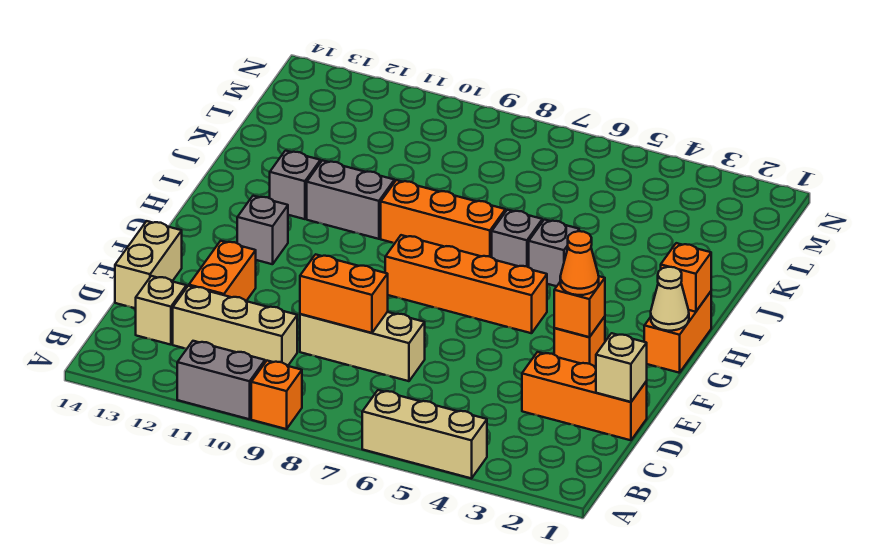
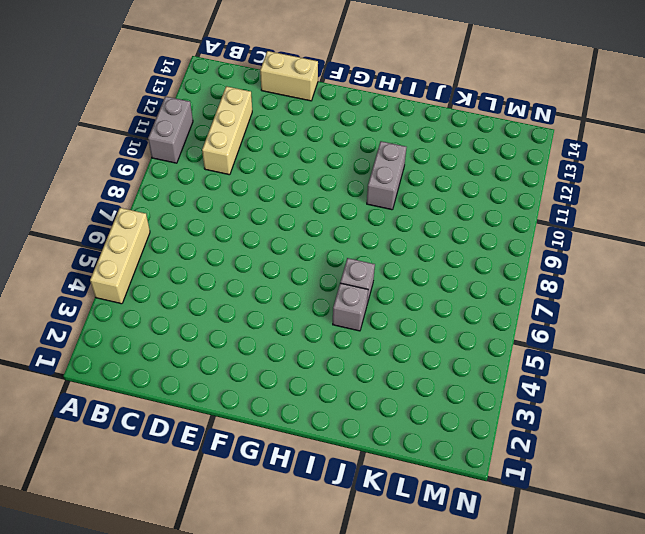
none -> orange 1x1 brick [251,361,302,429]
none -> tan 1x1 brick [136,276,186,345]
none -> orange 1x3 brick [522,352,647,440]

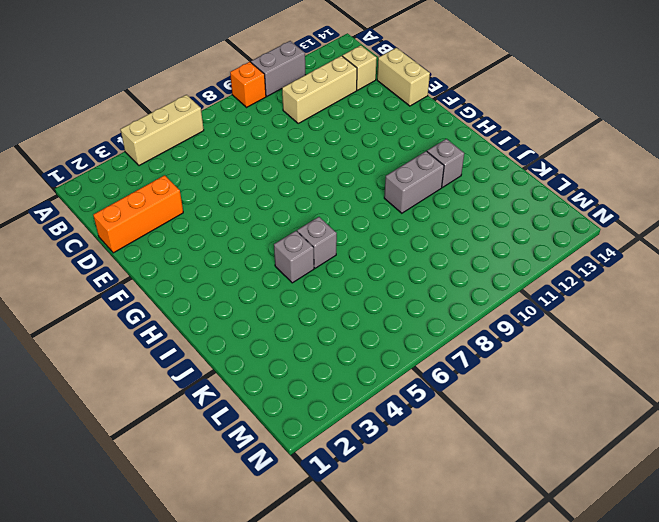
none -> tan 1x3 brick [300,312,425,381]
none -> orange 1x2 brick [189,241,256,301]
none -> orange 1x1 brick [554,317,605,367]

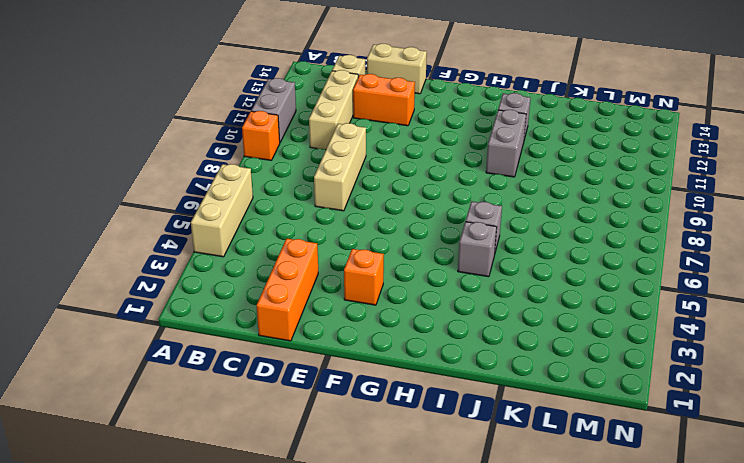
none -> orange 1x2 brick [644,292,711,373]
none -> orange 1x4 brick [385,235,547,333]
none -> grey 1x1 brick [237,196,288,264]

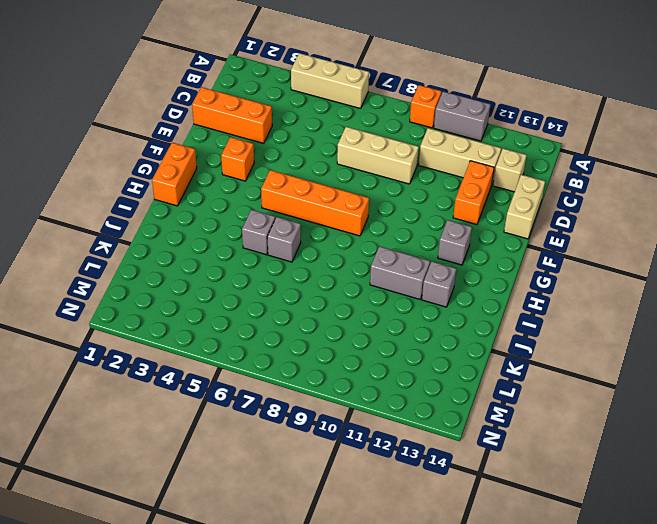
none -> orange 1x3 brick [381,180,505,257]
none -> tan 1x1 brick [596,333,647,402]
none -> orange 1x2 brick [300,254,388,333]

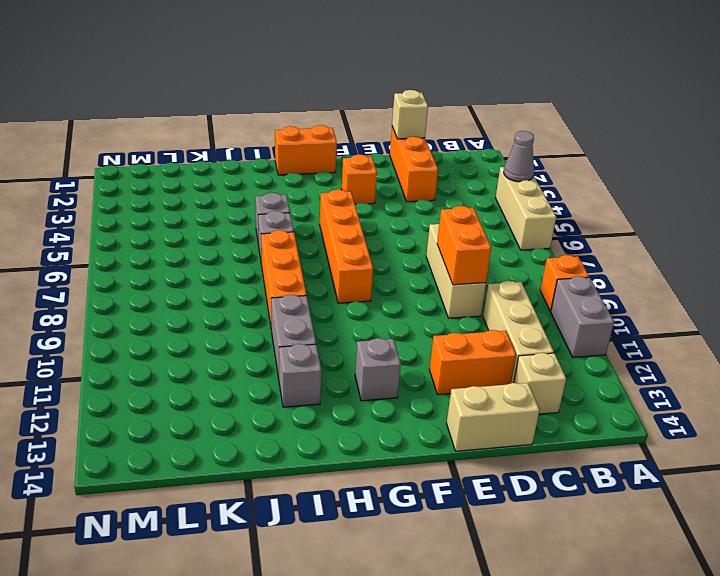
grey 1x1 cone [504,131,534,182] -> none
none -> orange 1x1 brick [554,276,605,337]
none -> tan 1x1 cone [651,267,689,331]
none -> orange 1x1 brick [661,243,711,312]

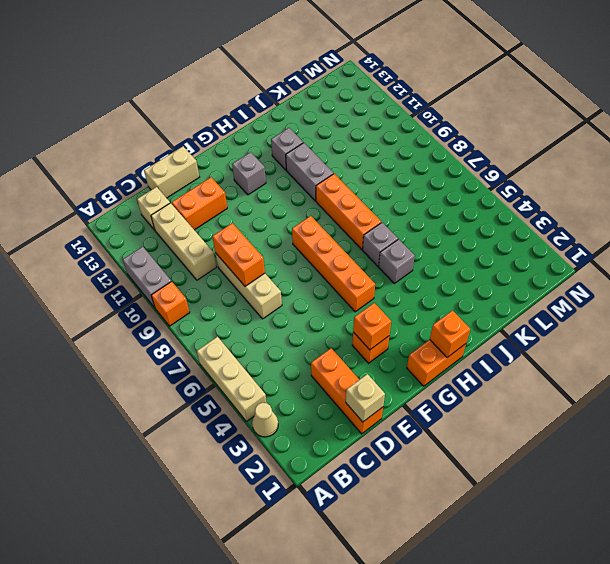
tan 1x1 cone [252,403,278,437] -> tan 1x1 cone moved to [651,267,689,331]
none -> orange 1x1 cone [560,231,599,295]

